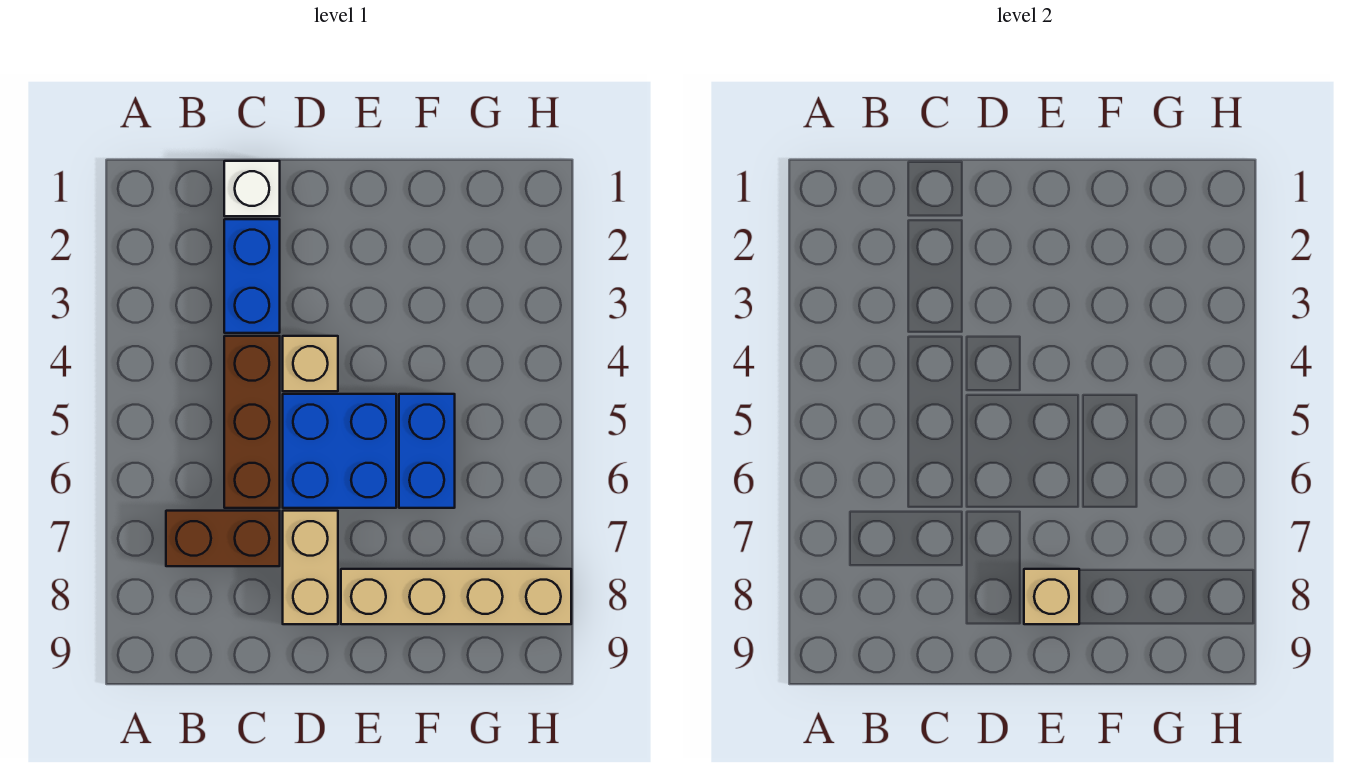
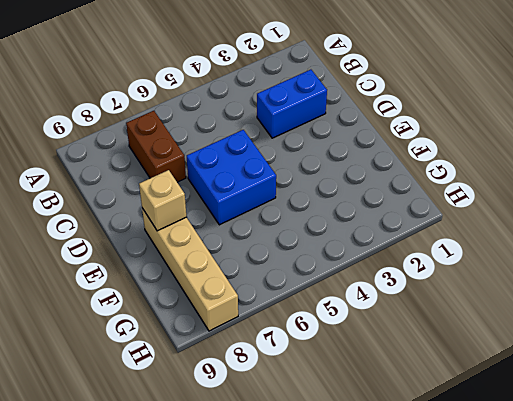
none -> white 1x1 brick [224,161,280,216]
none -> brown 1x3 brick [224,336,280,508]

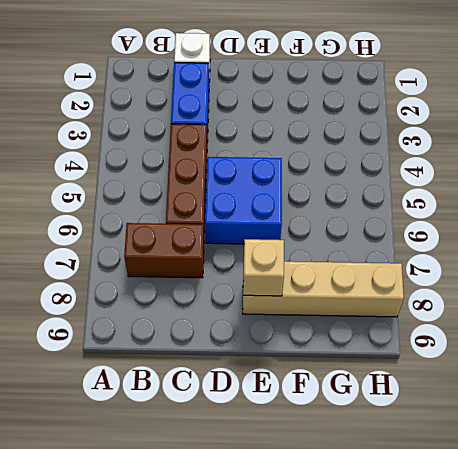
none -> tan 1x1 brick [283,336,338,391]
none -> tan 1x2 brick [283,511,338,624]

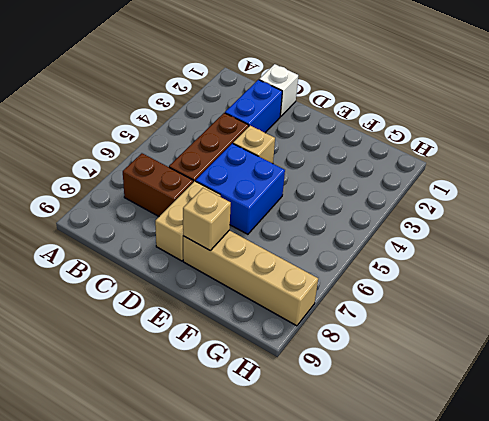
none -> blue 1x2 brick [399,394,455,508]

